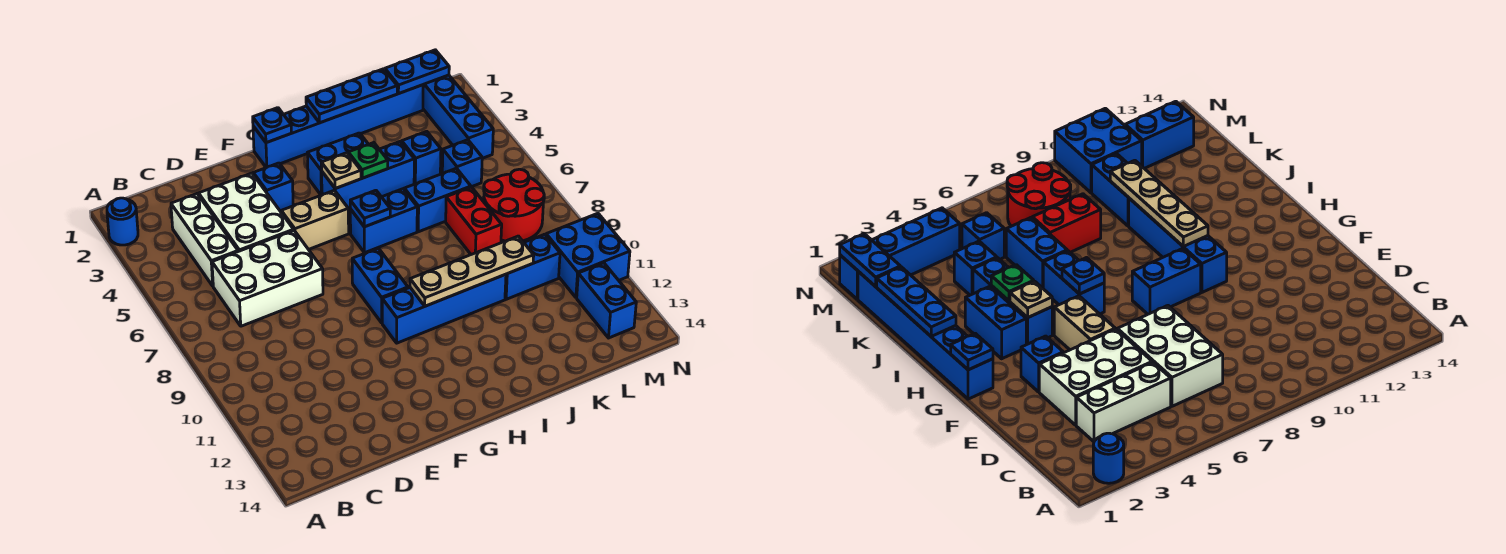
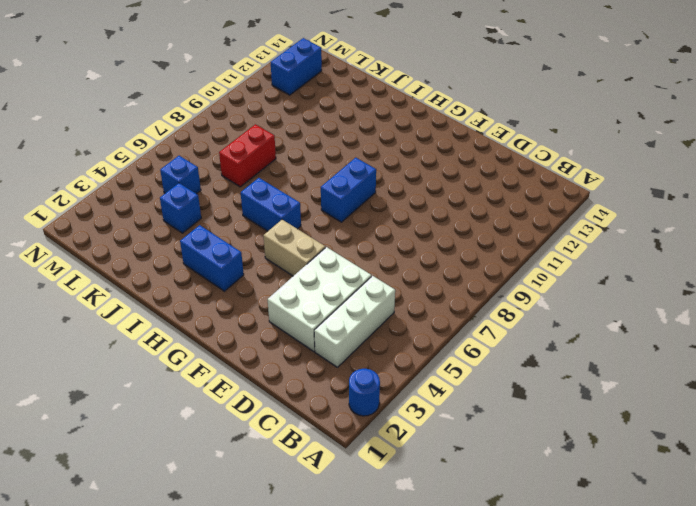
none -> white 2x3 brick [212,231,323,326]
none -> blue 1x1 brick [253,163,293,211]
none -> blue 1x6 brick [253,85,423,168]

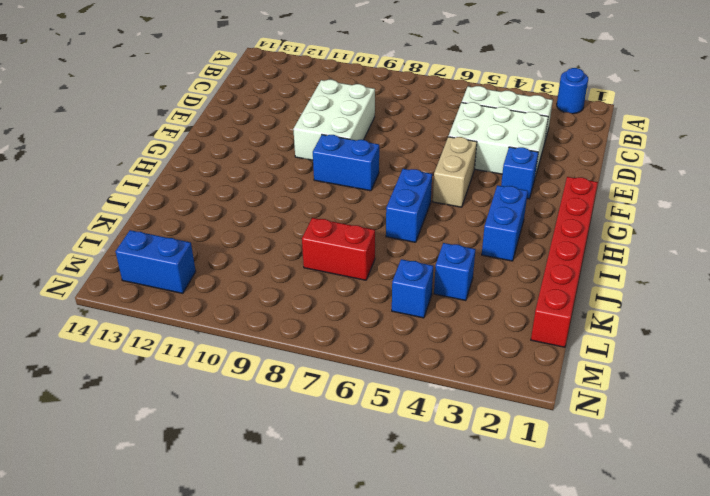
white 2x3 brick [293,80,375,160] -> white 2x3 brick moved to [212,231,323,326]
red 1x6 brick [531,177,598,347] -> blue 1x6 brick [253,85,423,168]
none -> blue 1x4 brick [382,274,506,343]
none -> blue 1x3 brick [322,141,414,210]
none -> blue 1x2 brick [404,168,471,232]

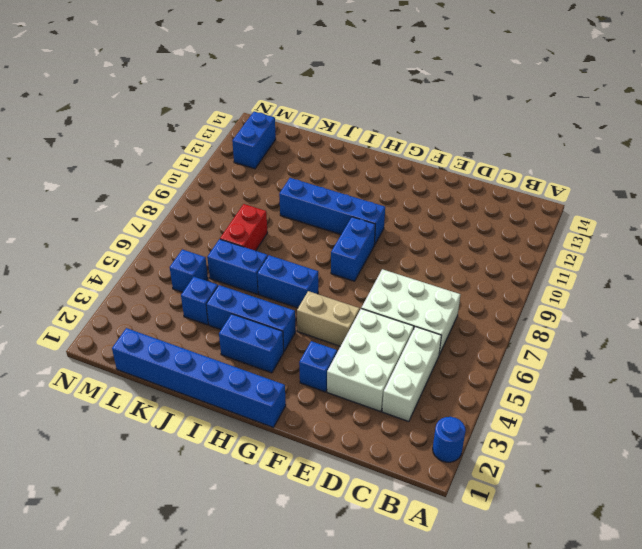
none -> blue 1x2 brick [505,234,560,299]
none -> red 2x2 round brick [484,169,544,241]
none -> blue 1x4 brick [423,75,493,158]

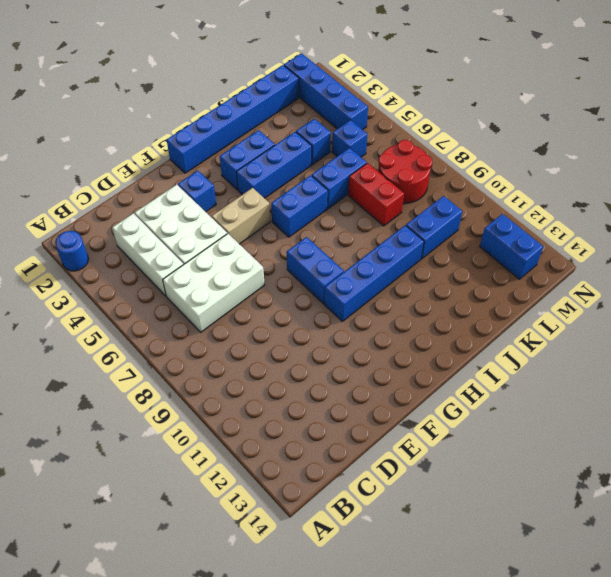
none -> blue 2x2 brick [546,213,630,298]
none -> blue 1x1 plate [253,108,292,143]
none -> tan 1x1 plate [321,153,361,188]

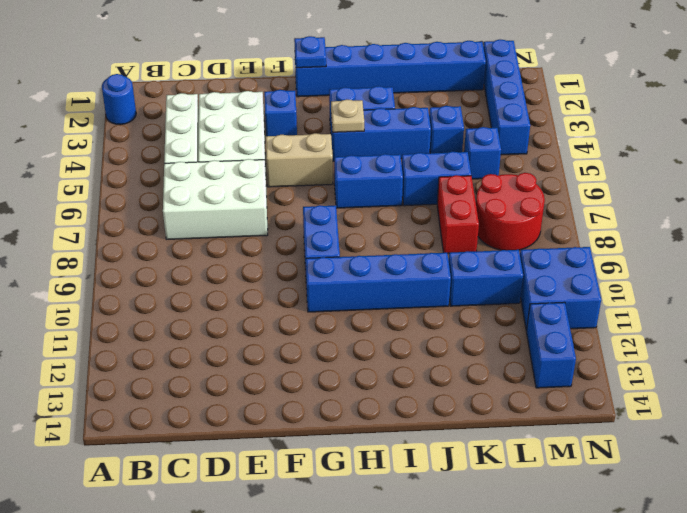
none -> blue 1x1 plate [350,190,390,227]
none -> tan 1x4 plate [410,236,534,306]
none -> blue 1x3 plate [306,69,397,123]

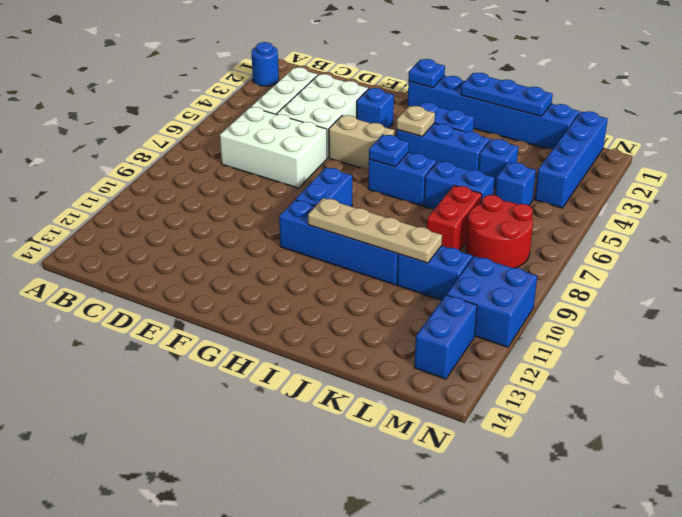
none -> green 1x1 plate [348,143,388,178]
none -> blue 1x2 plate [385,50,449,94]

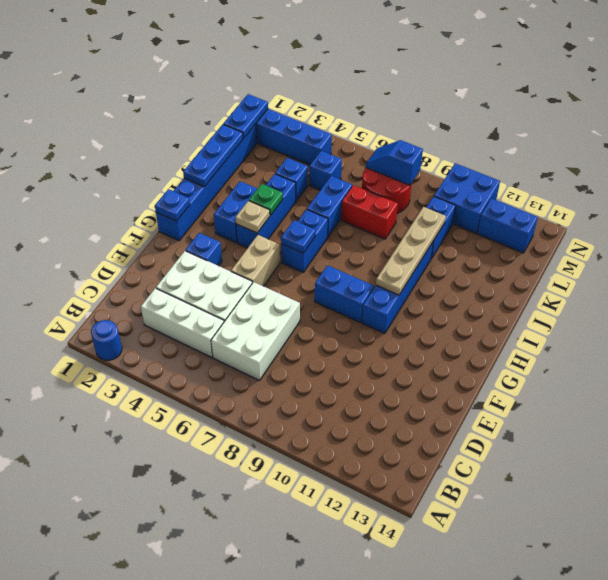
blue 1x2 slope [366,140,423,185] -> none

